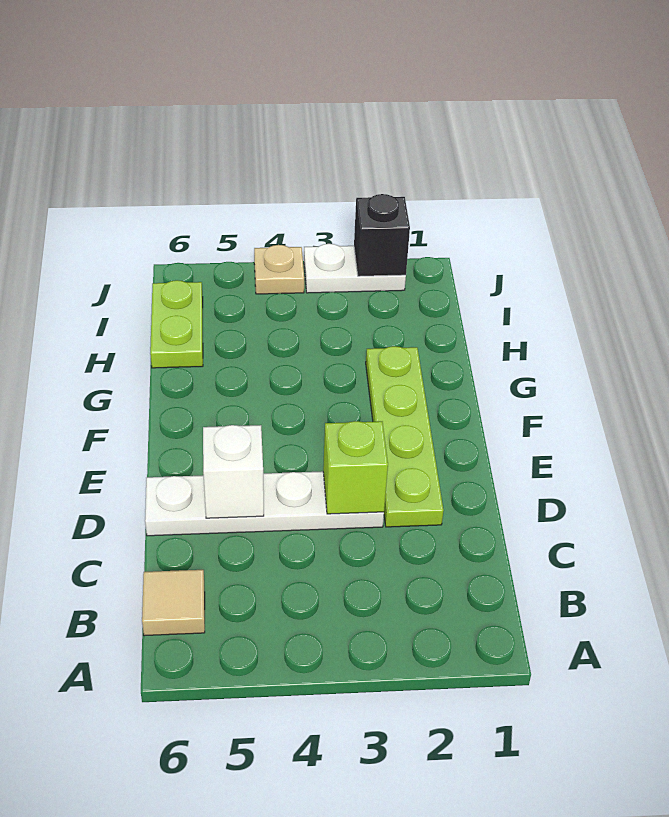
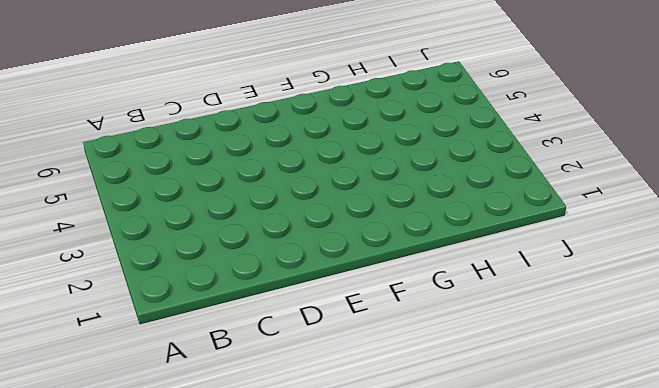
none -> tan 1x1 tile [142,570,205,636]
none -> lime 1x4 plate [366,346,444,527]

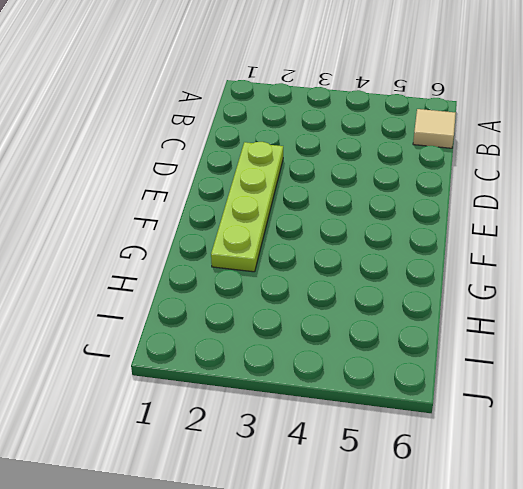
none -> white 1x4 plate [145,471,384,536]
none -> lime 1x2 plate [150,280,203,368]

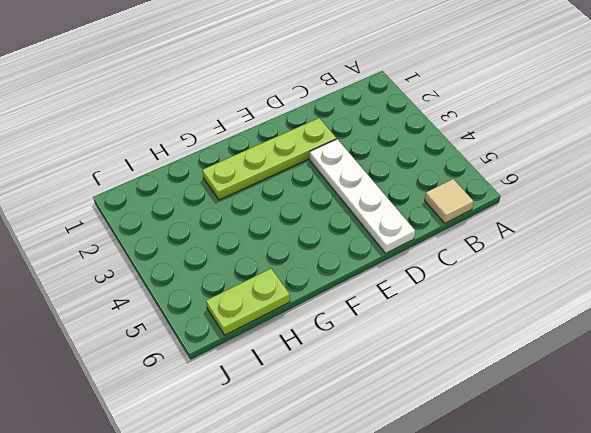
none -> white 1x2 plate [304,244,406,293]
none -> tan 1x1 plate [254,245,304,294]

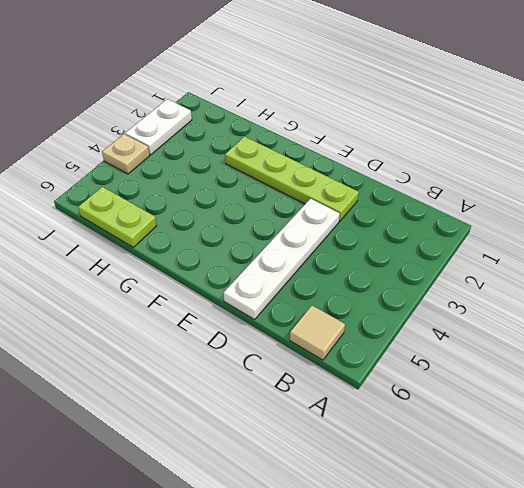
none -> lime 1x1 brick [323,421,388,514]
none -> white 1x1 brick [203,425,264,518]

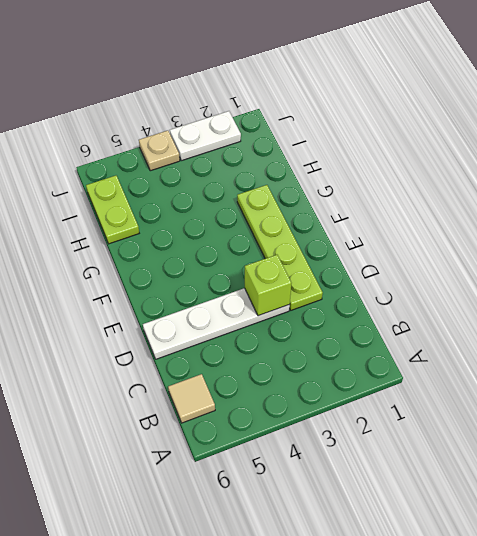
none -> white 1x1 brick [203,425,264,518]
none -> black 1x1 brick [354,194,410,276]

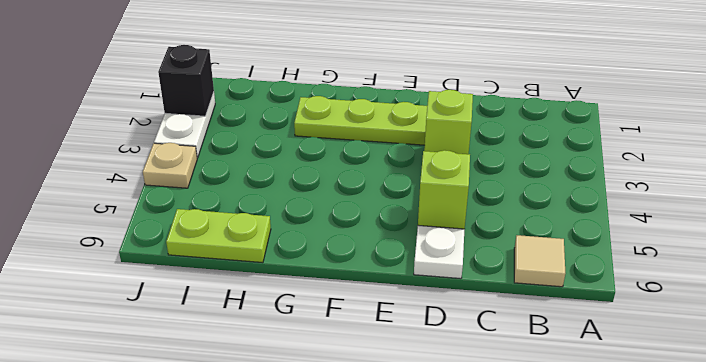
lime 1x1 brick [418,150,470,229] -> white 1x1 brick [203,425,264,518]

